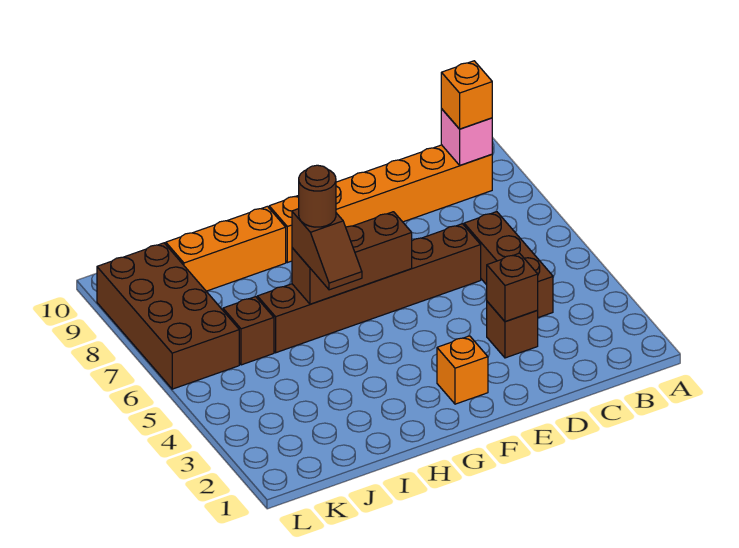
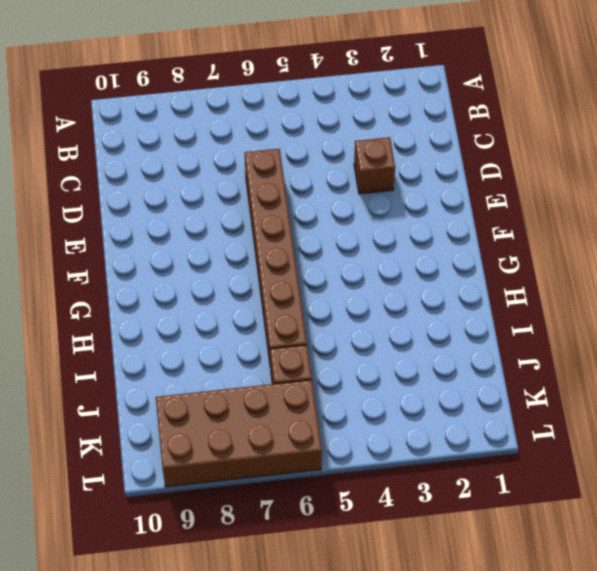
none -> orange 1x6 brick [269,145,492,263]
none -> brown 1x3 brick [464,212,553,318]
none -> orange 1x1 brick [437,336,488,404]

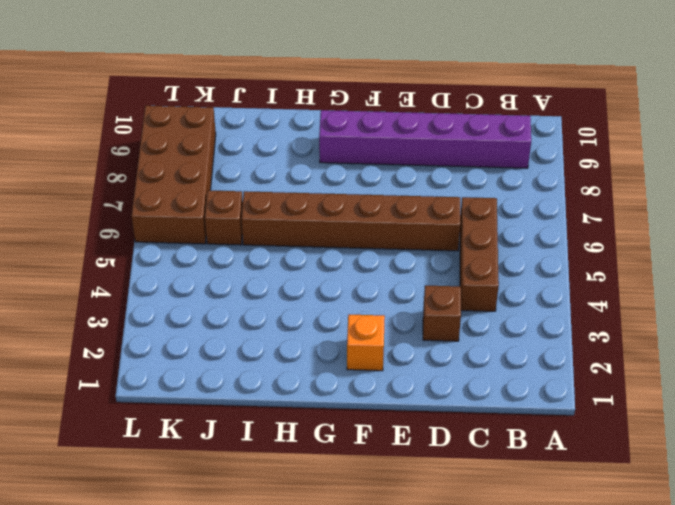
purple 1x6 brick [319,110,531,168] -> orange 1x6 brick [269,145,492,263]
none -> orange 1x3 brick [166,206,286,291]
none -> pink 1x1 brick [441,109,492,165]
none -> brown 1x1 brick [487,253,538,321]

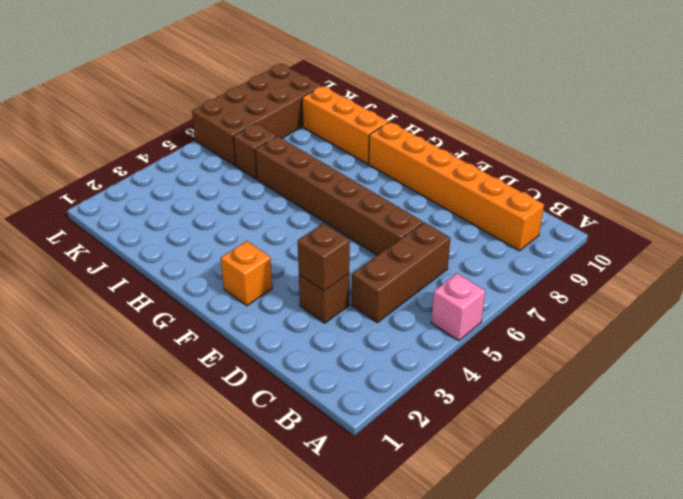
pink 1x1 brick [431,274,485,341] -> pink 1x1 brick moved to [441,109,492,165]
none -> brown 1x3 brick [292,212,412,304]
none -> orange 1x1 brick [441,61,492,129]
none -> brown 1x2 slope [292,209,362,290]

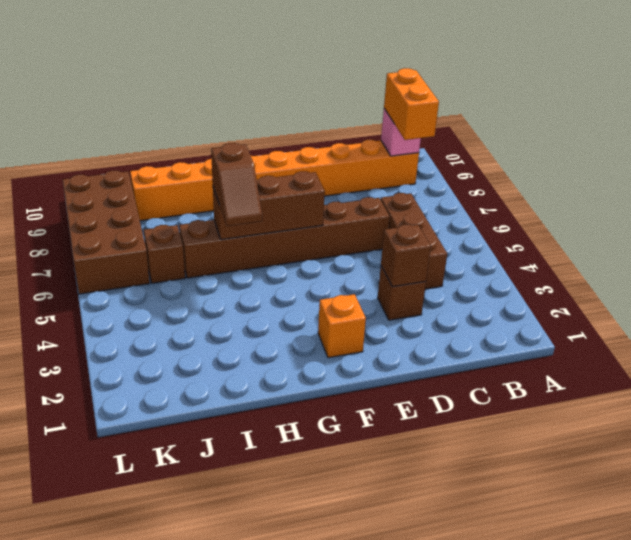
orange 1x2 brick [384,68,439,140] -> orange 1x1 brick [441,61,492,129]
none -> brown 1x1 round brick [299,165,336,227]

